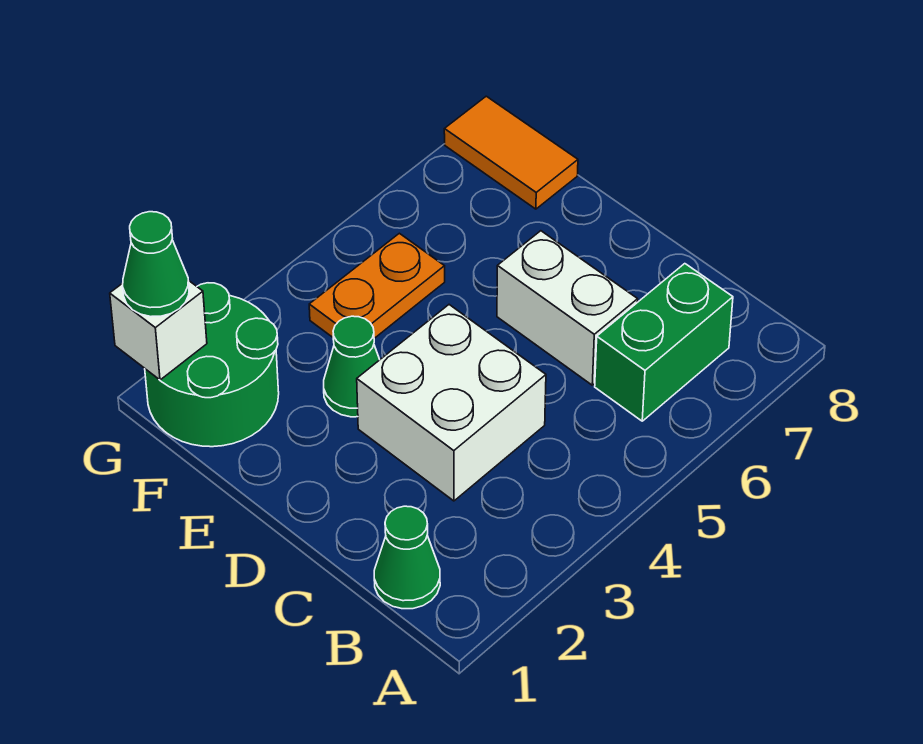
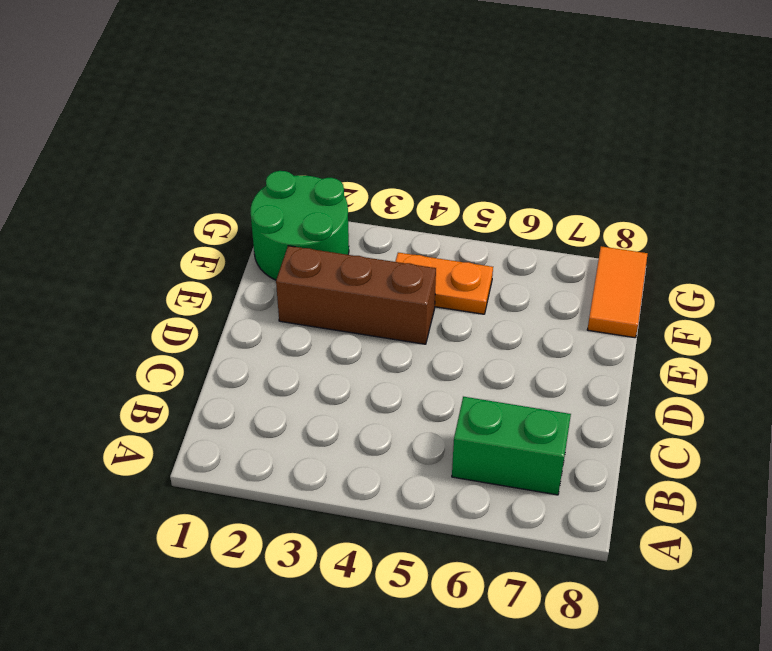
brown 1x3 brick [276,246,436,344] -> green 1x1 cone [324,316,380,417]
none -> green 1x1 cone [374,506,440,609]
none -> white 2x2 brick [357,305,546,501]

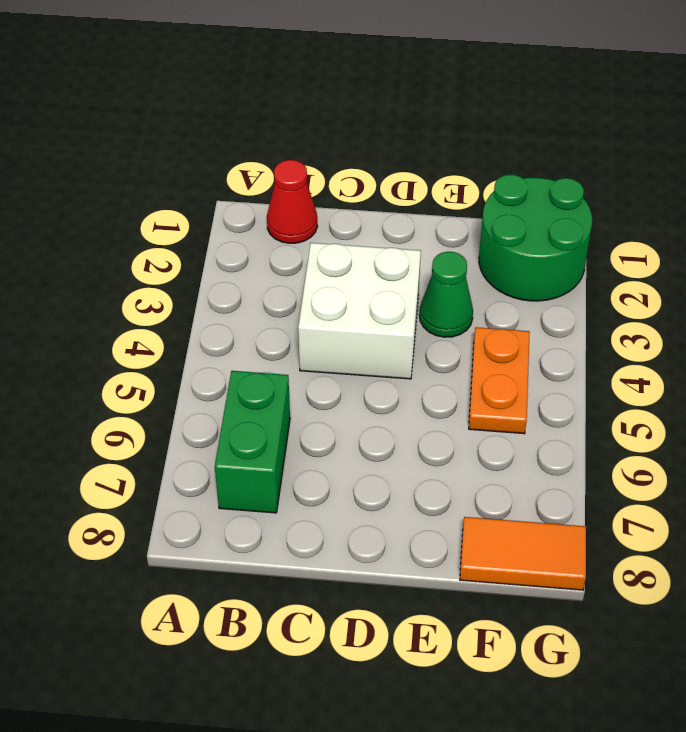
red 1x1 cone [267,160,318,243] -> green 1x1 cone [374,506,440,609]
none -> white 1x2 brick [497,231,638,385]
none -> white 1x1 brick [110,280,207,380]

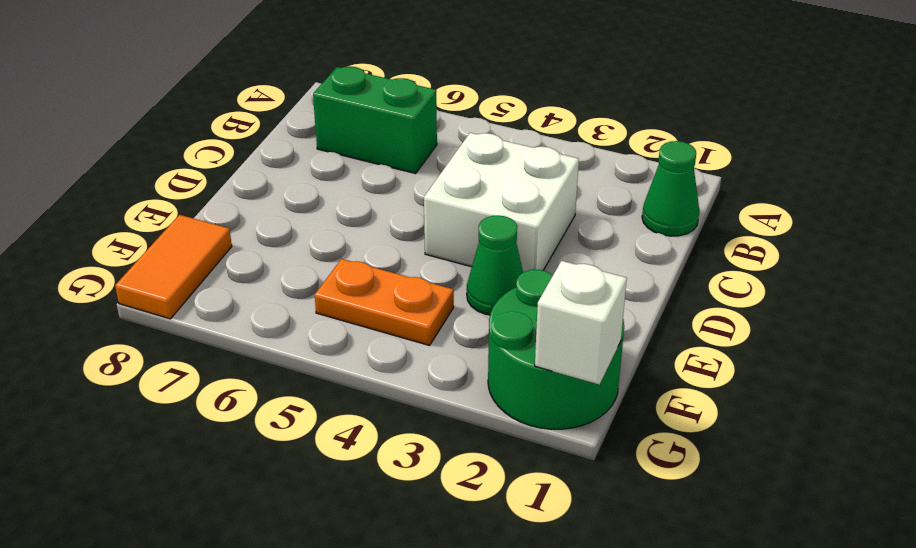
none -> white 1x2 brick [497,231,638,385]
none -> green 1x1 cone [123,212,189,317]

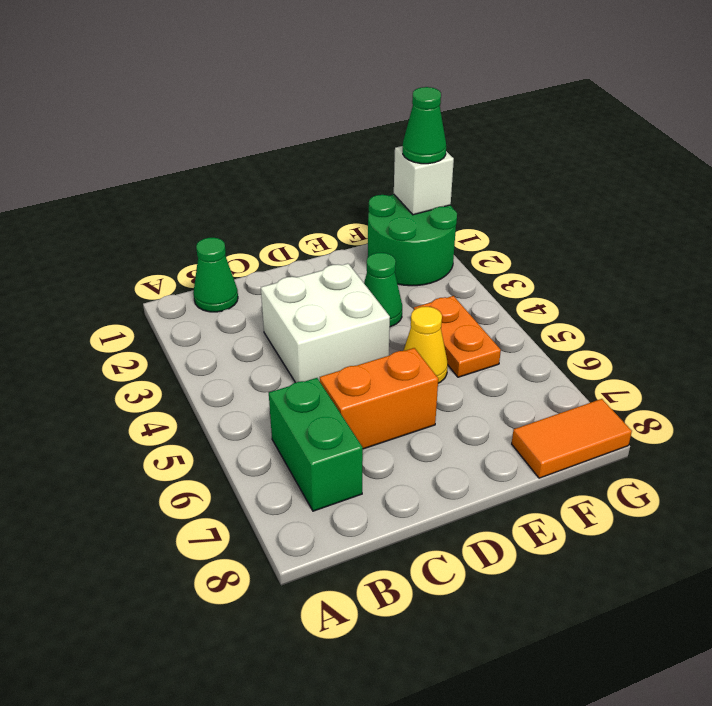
orange 1x2 brick [320,348,438,449] -> white 1x2 brick [497,231,638,385]
yellow 1x1 cone [403,307,448,383] -> none

